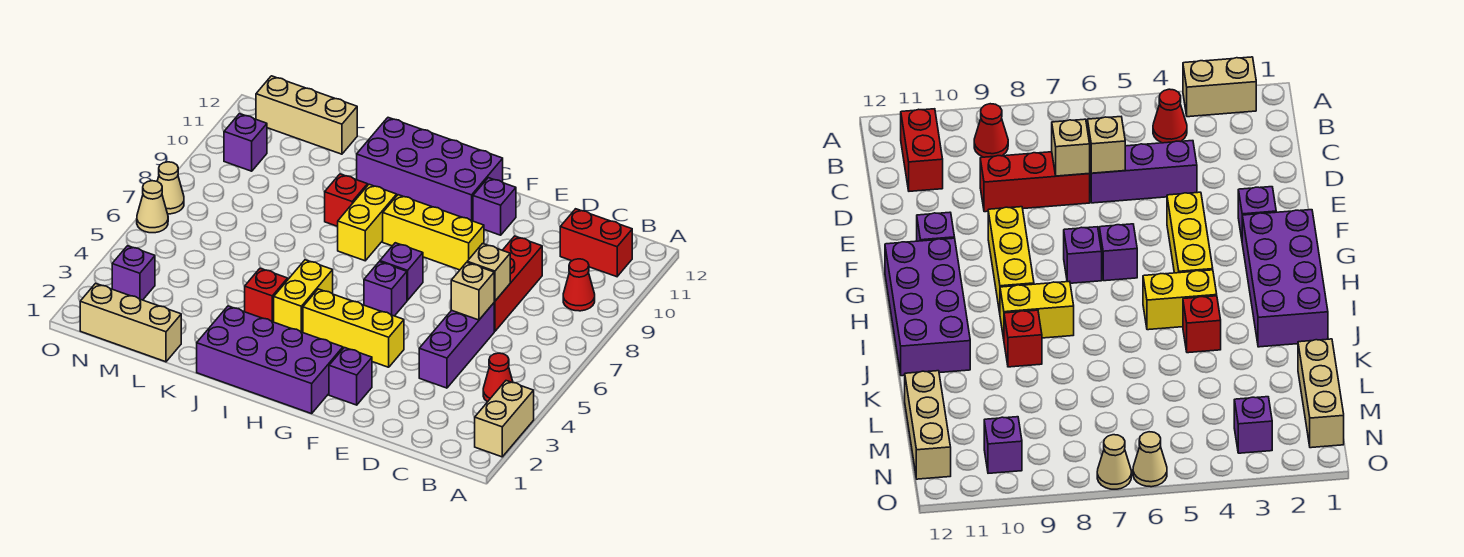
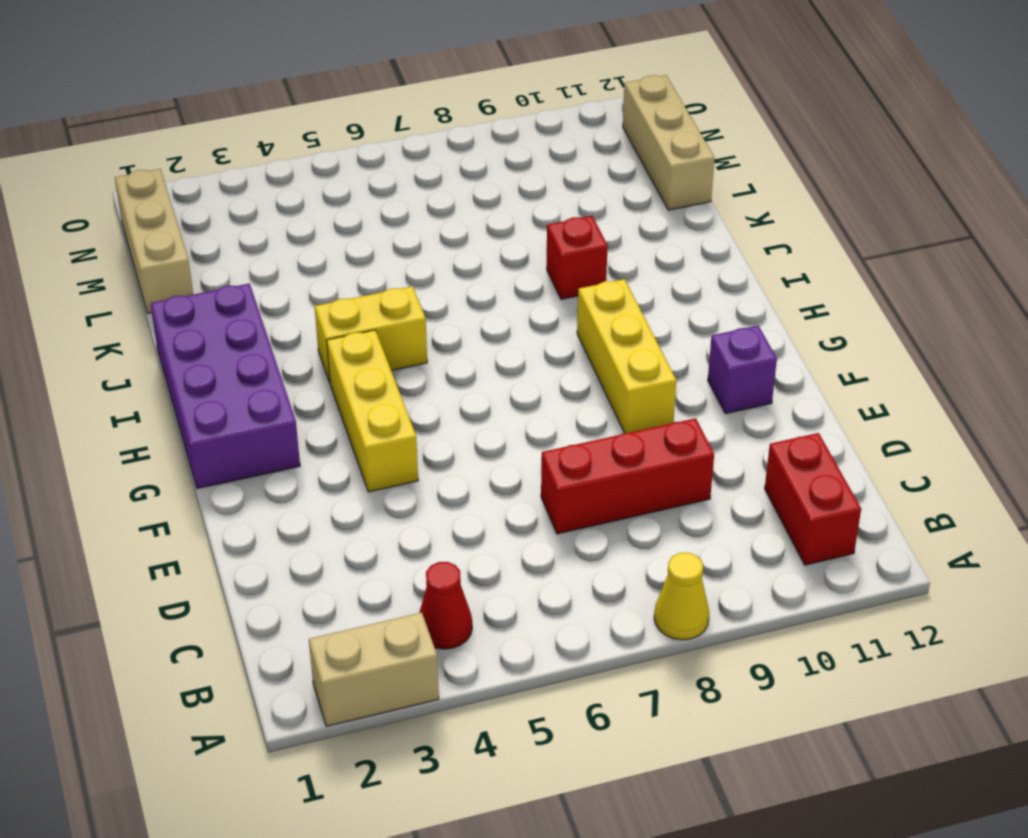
yellow 1x1 cone [654,553,709,640] -> none
none -> red 1x1 cone [563,259,595,311]
none -> purple 1x3 brick [419,303,494,388]
none -> purple 1x1 brick [329,348,372,405]

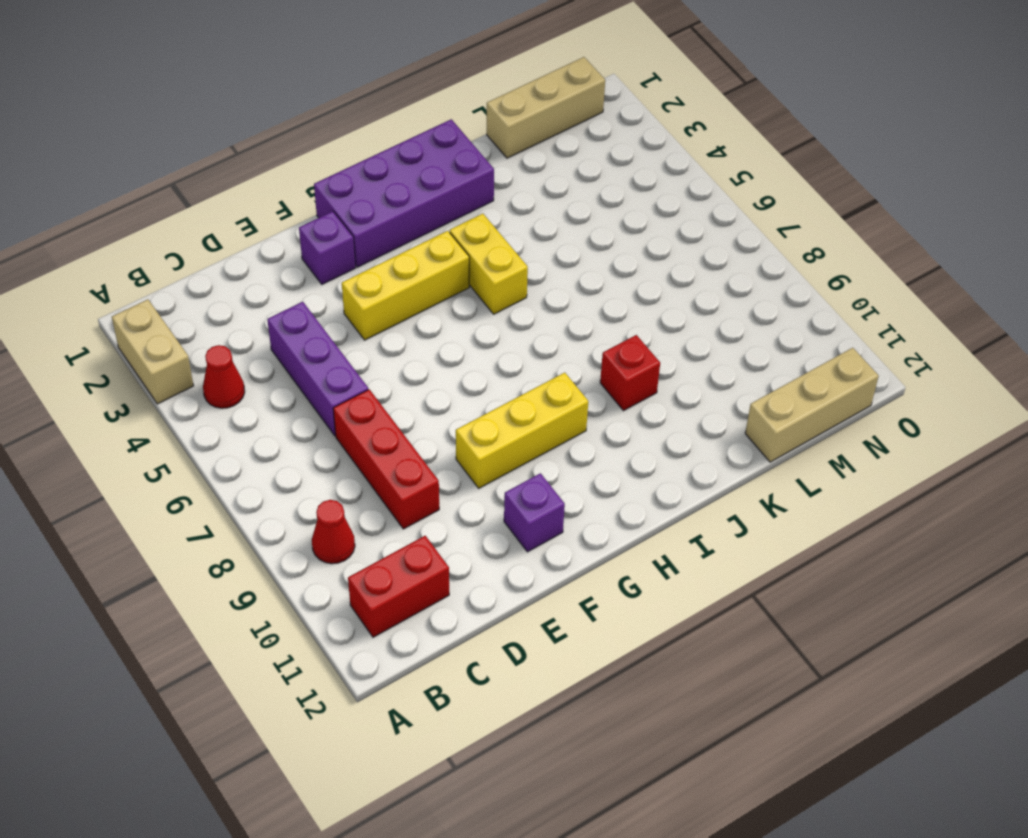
none -> purple 1x1 brick [364,262,407,316]
none -> purple 1x1 brick [380,243,423,300]
none -> purple 2x4 brick [357,118,503,221]

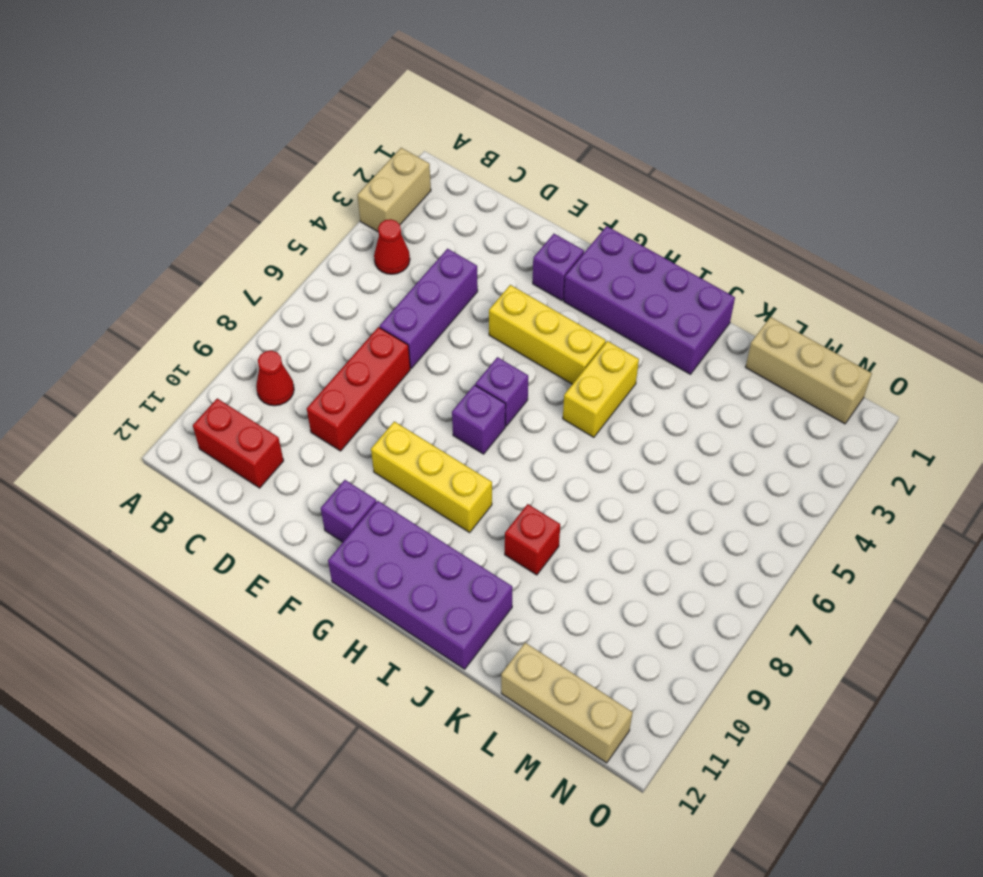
none -> yellow 1x2 brick [338,184,397,261]
none -> red 1x1 brick [245,268,288,322]
none -> purple 1x1 brick [112,246,155,300]

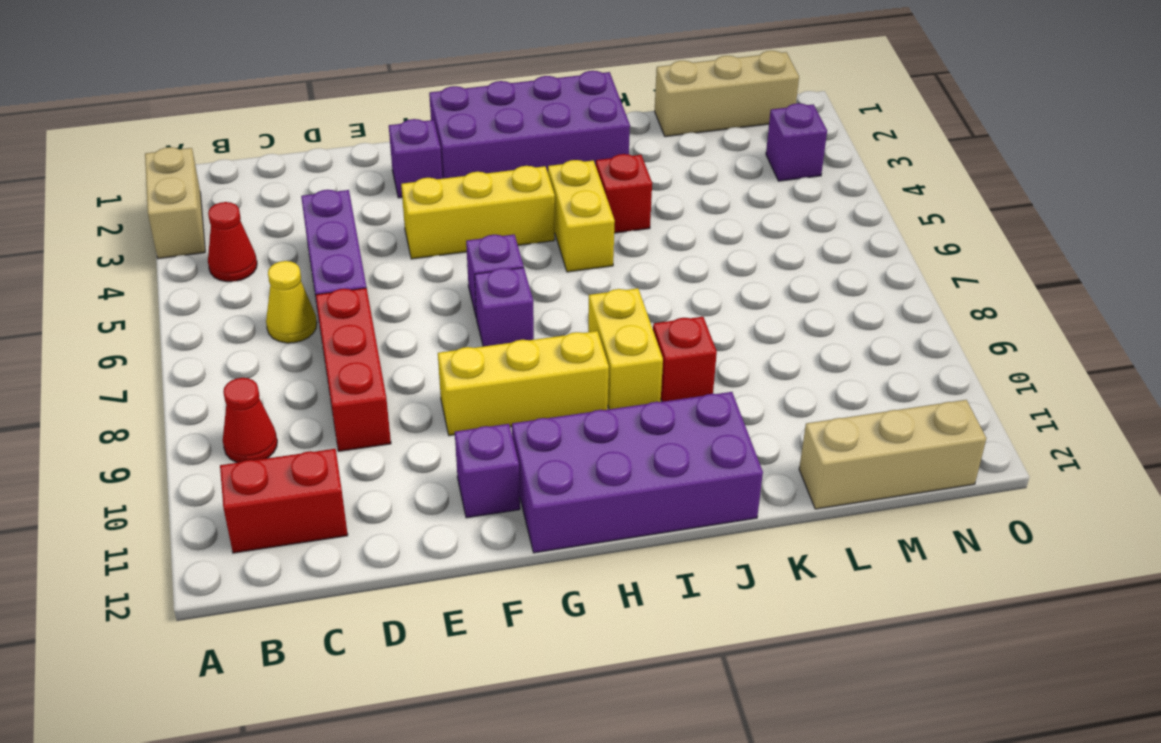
yellow 1x1 cone [266,261,317,343] -> none
none -> purple 1x1 brick [224,114,267,171]
none -> tan 1x1 cone [137,181,168,233]
none -> tan 1x1 cone [157,162,184,214]

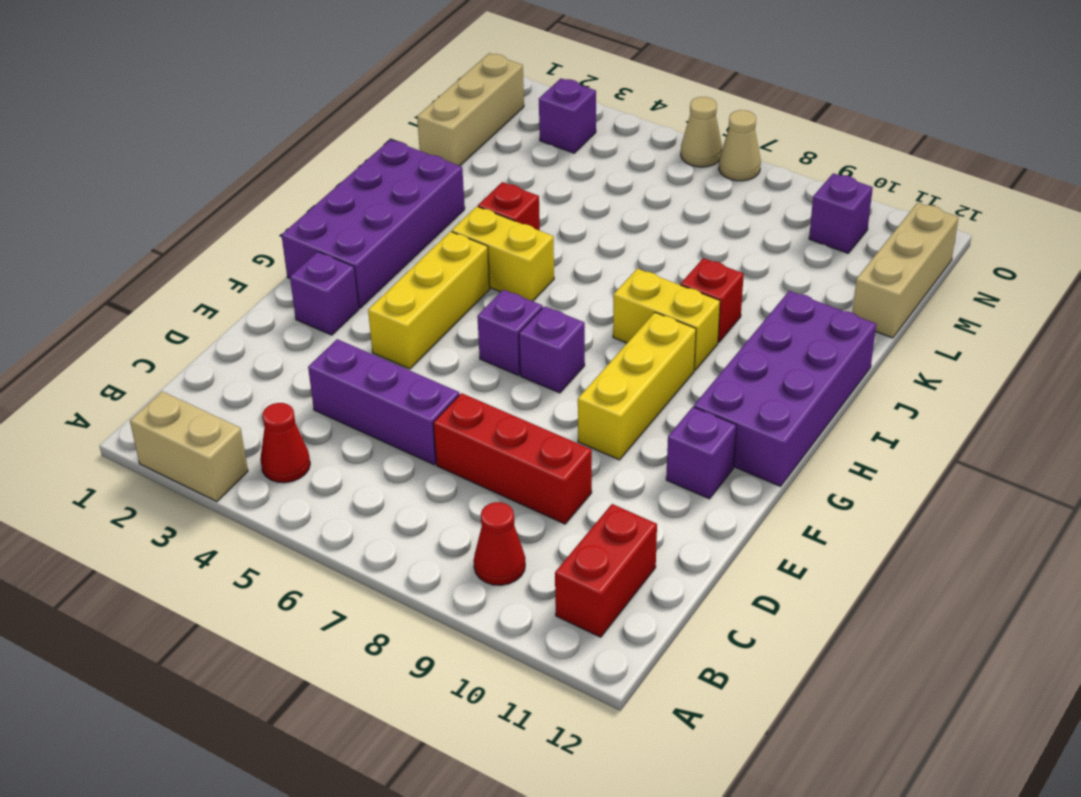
none -> tan 1x1 brick [451,262,494,320]
none -> tan 1x1 brick [467,244,510,301]

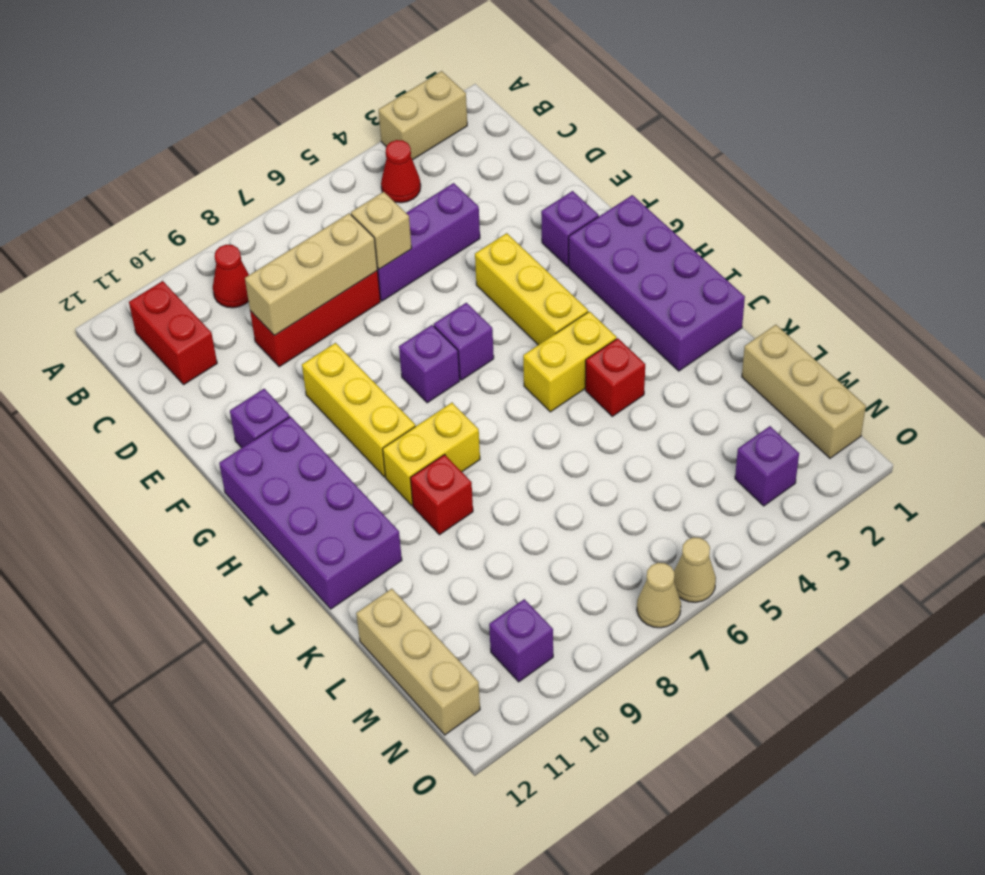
tan 1x3 brick [245,213,377,336] -> tan 1x1 brick [467,244,510,301]

